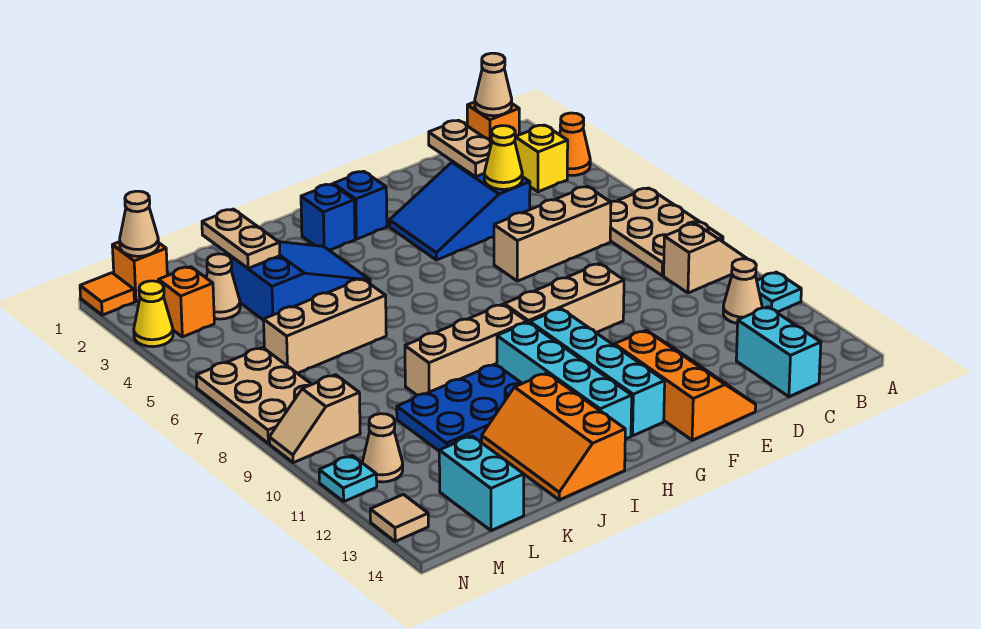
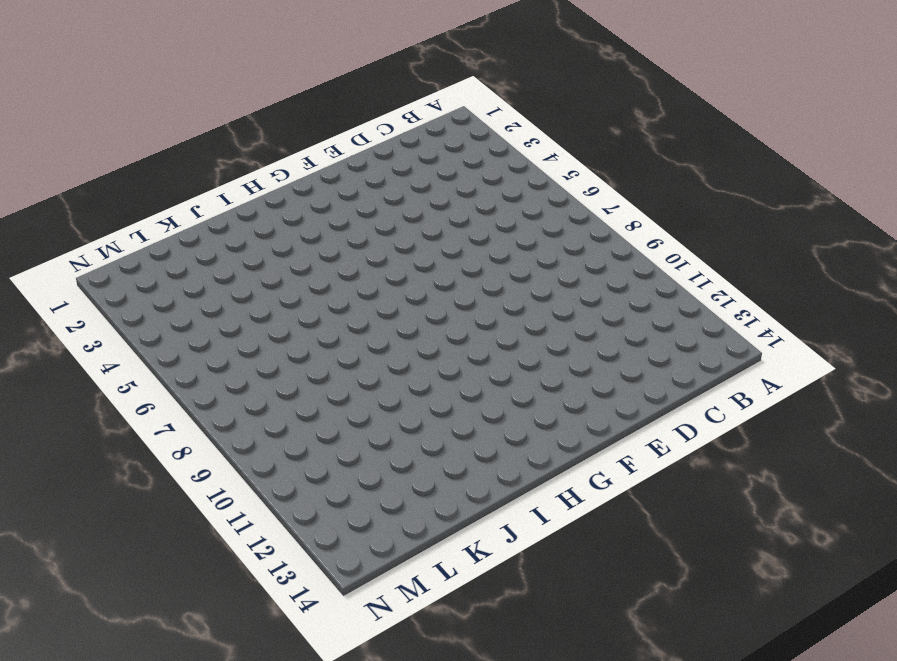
none -> orange 1x1 cone [559,113,590,175]
none -> tan 2x3 plate [610,188,723,276]
none -> tan 1x2 slope [664,224,747,293]
none -> cyan 1x1 plate [757,272,801,312]

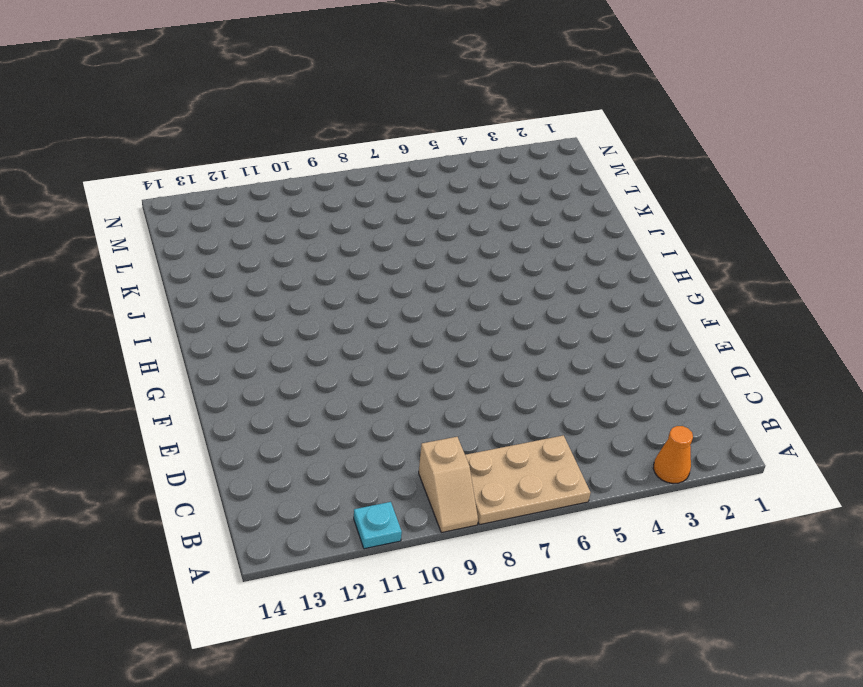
none -> orange 1x1 brick [467,102,519,142]
none -> yellow 1x1 brick [515,125,568,192]
none -> tan 1x1 cone [723,259,762,324]
none -> tan 1x3 brick [494,187,611,281]

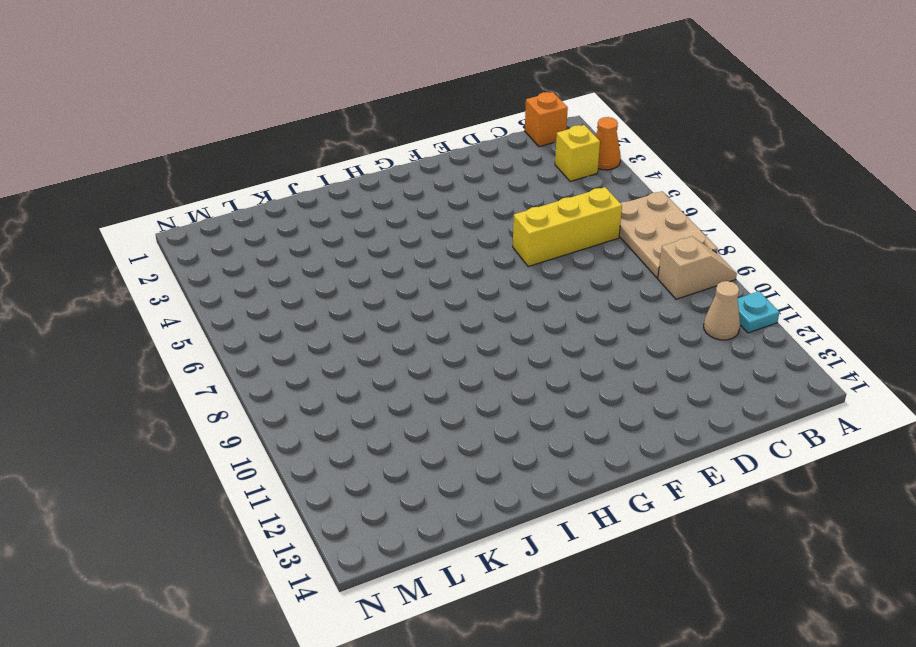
yellow 1x3 brick [513,187,622,266] -> tan 1x3 brick [494,187,611,281]
none -> cyan 1x2 brick [736,307,821,397]
none -> blue 2x3 slope [390,162,530,260]
none -> tan 1x3 brick [504,264,624,333]
none -> orange 2x3 slope [614,330,756,440]

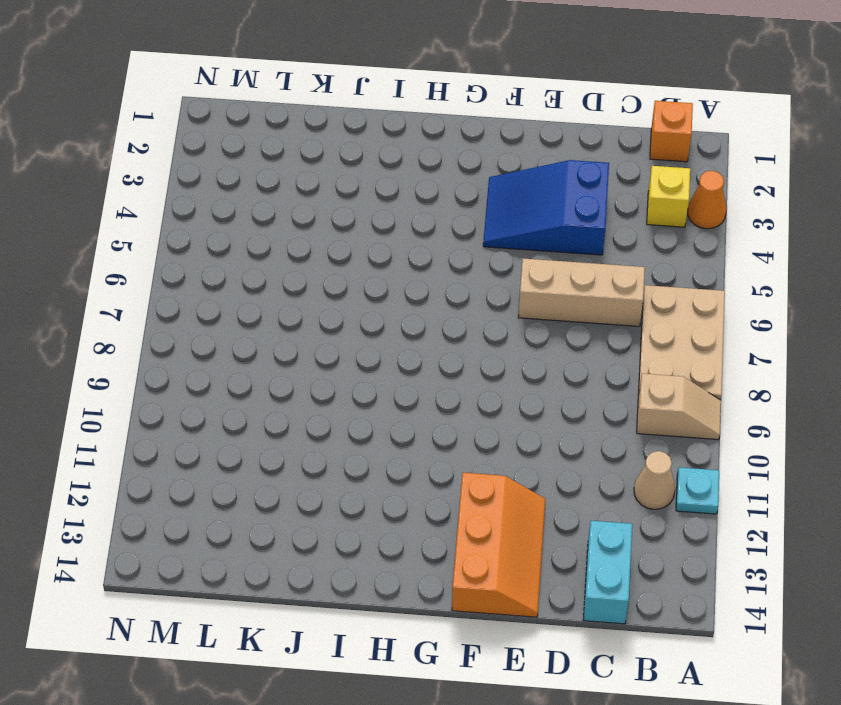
none -> tan 1x3 brick [504,264,624,333]
none -> blue 1x1 brick [333,171,387,239]
none -> cyan 1x4 brick [530,308,665,436]
none -> blue 1x1 brick [301,184,355,250]

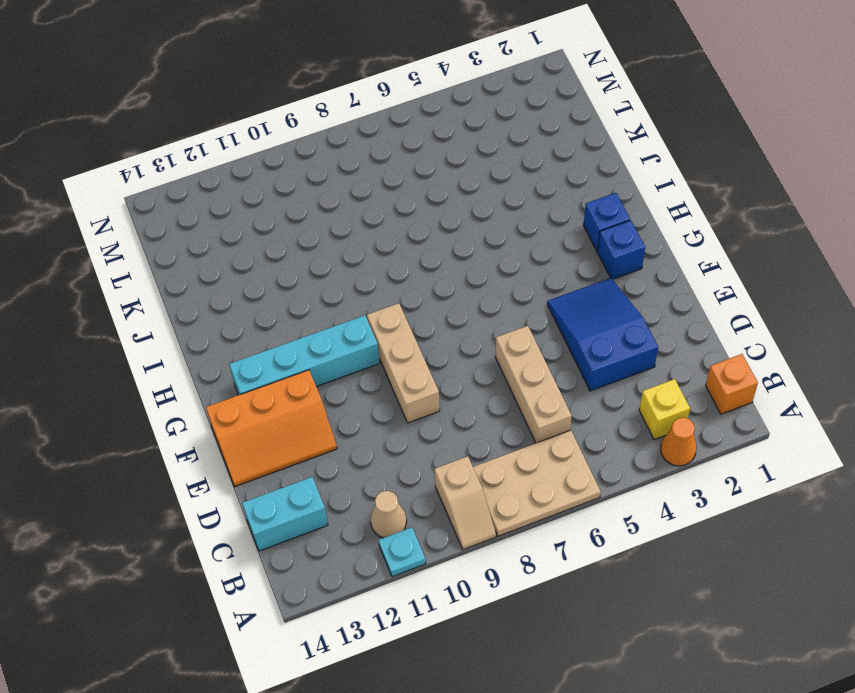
none -> tan 1x3 brick [405,304,527,395]
none -> cyan 1x4 brick [497,322,632,439]
none -> blue 2x3 slope [226,242,370,320]
none -> blue 2x3 plate [397,364,522,451]

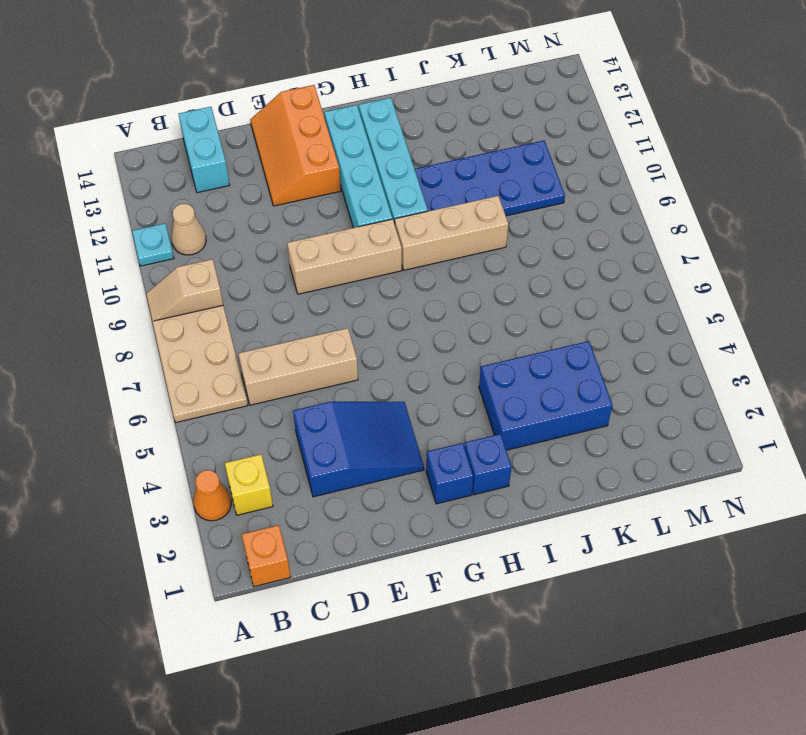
blue 2x3 brick [479,341,613,450] -> blue 2x3 slope [226,242,370,320]
blue 2x4 plate [415,141,565,216] -> blue 2x3 plate [397,364,522,451]
none -> orange 2x3 slope [482,373,625,500]
none -> tan 1x3 brick [264,279,386,373]
none -> tan 1x1 cone [206,254,240,319]
none -> cyan 1x2 brick [439,436,524,531]

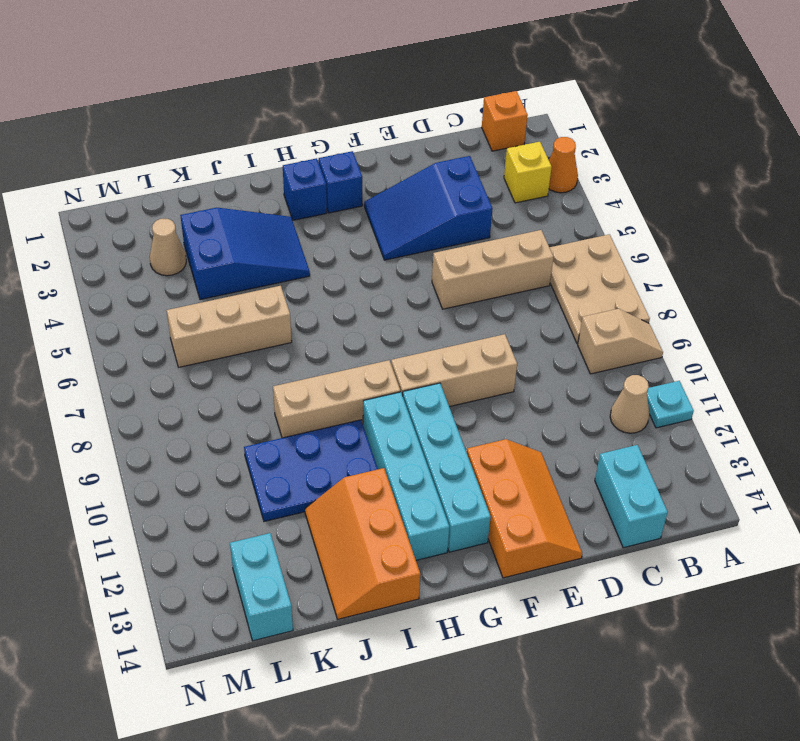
none -> orange 1x1 brick [112,242,167,302]
none -> orange 1x1 brick [159,267,214,337]
none -> tan 2x3 plate [196,347,312,443]
none -> tan 1x2 slope [269,375,360,463]

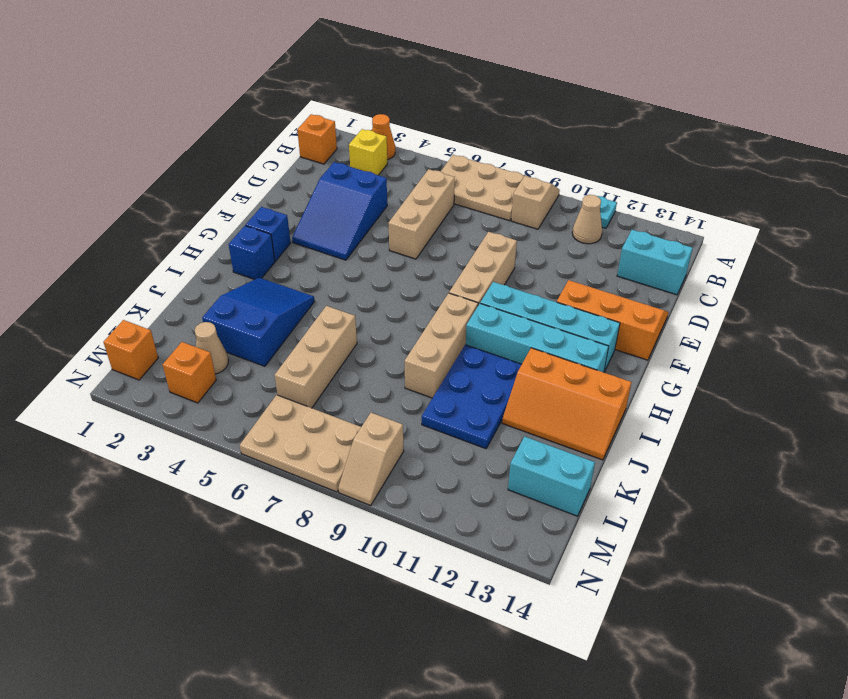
none -> tan 1x1 cone [362,414,403,482]
none -> orange 1x1 tile [80,273,134,315]
none -> yellow 1x1 cone [134,281,173,347]
none -> cyan 1x1 plate [319,456,377,501]

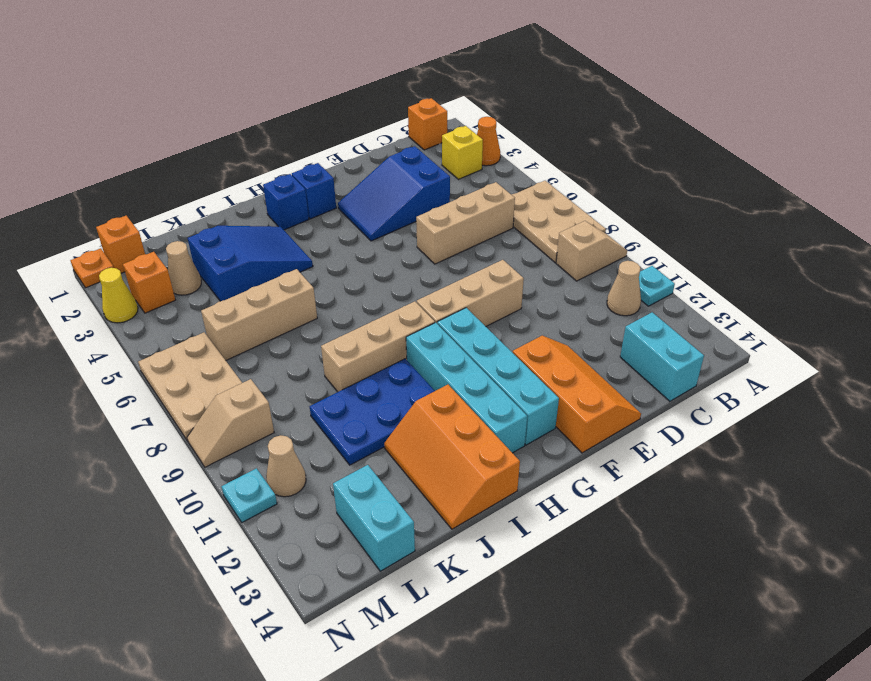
orange 1x1 plate [70,248,114,288] -> orange 1x1 tile [80,273,134,315]
none -> tan 1x1 tile [370,494,428,541]
none -> tan 1x1 cone [475,53,512,116]
none -> tan 1x2 plate [429,120,492,177]
none -> yellow 1x1 cone [484,126,522,189]

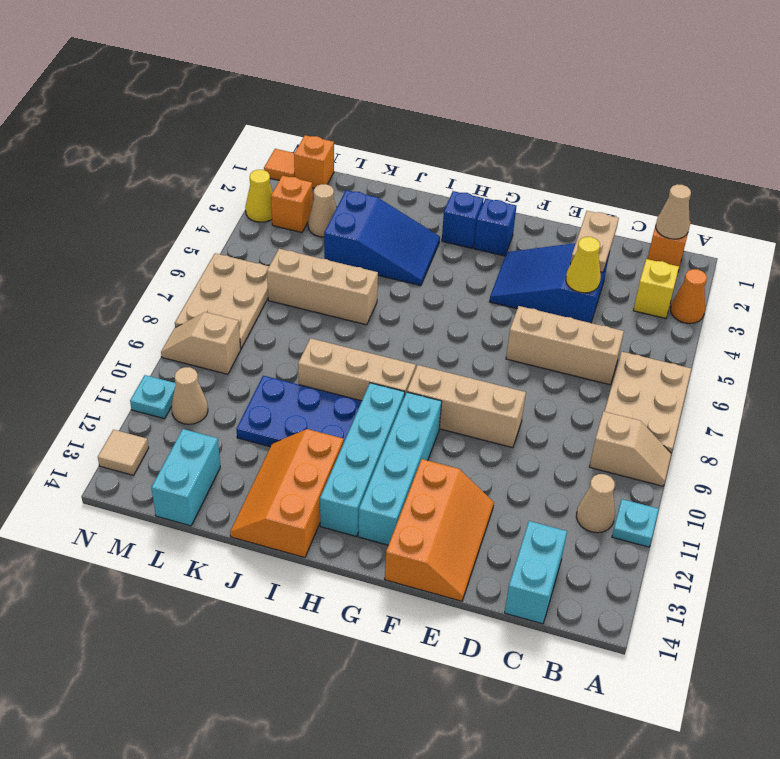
none -> tan 1x2 plate [202,209,280,268]
none -> tan 1x1 cone [120,191,159,256]

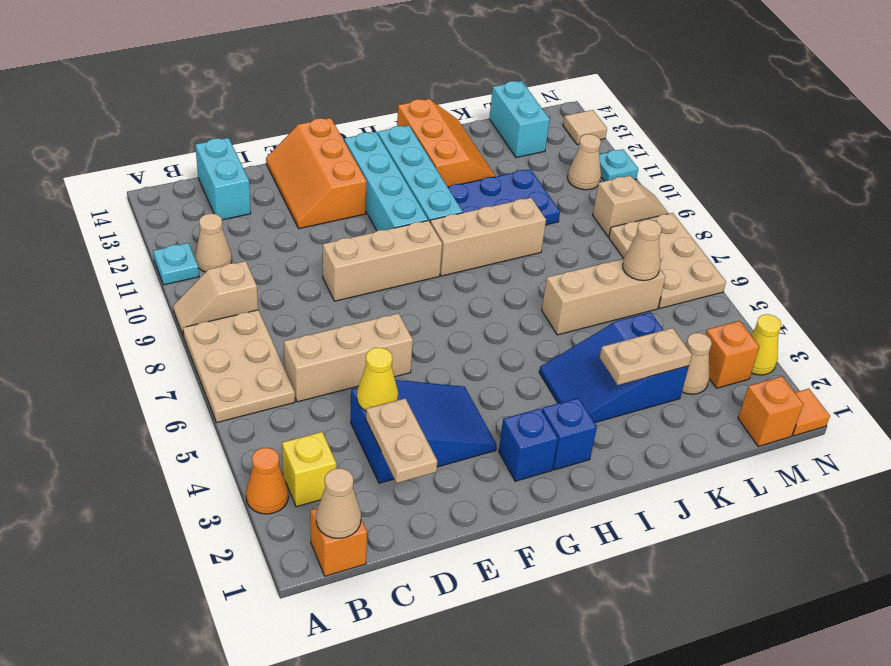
tan 1x2 plate [600,328,692,385] -> tan 1x2 plate turned to [202,209,280,268]
tan 1x1 cone [623,219,662,281] -> tan 1x1 cone moved to [120,191,159,256]

